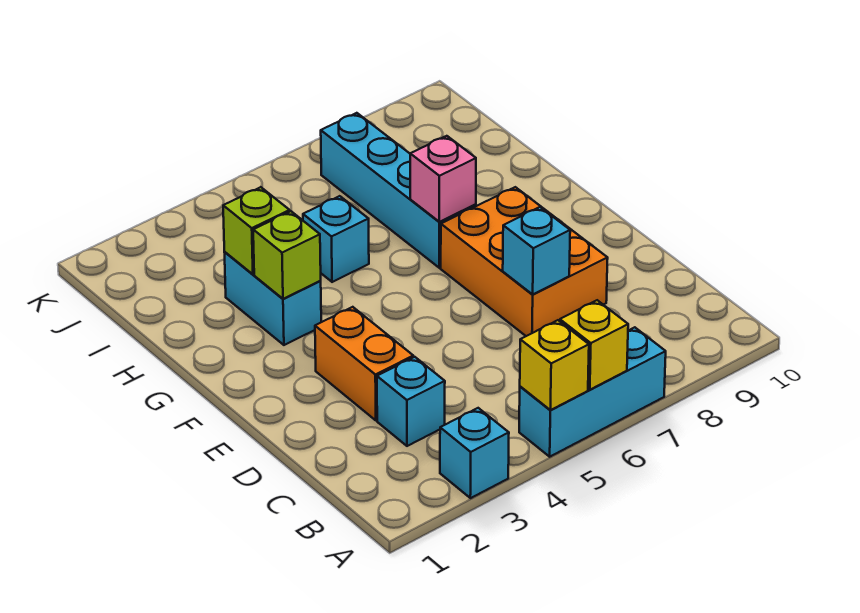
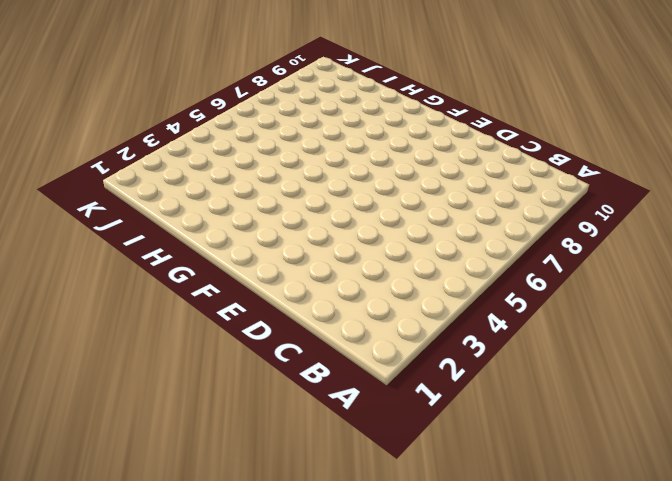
none -> cyan 1x1 brick [440,408,509,498]
none -> cyan 1x3 brick [519,327,666,457]
none -> cyan 1x1 brick [377,357,445,446]

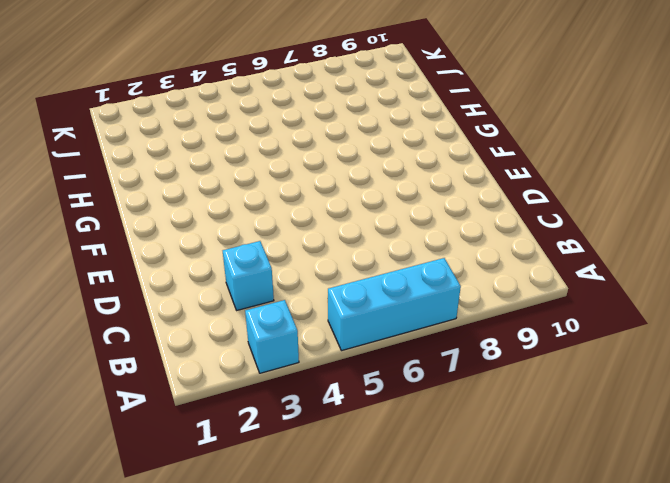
none -> orange 1x2 brick [315,307,413,420]
none -> orange 2x3 brick [441,187,608,336]
none -> cyan 1x2 brick [224,252,321,345]

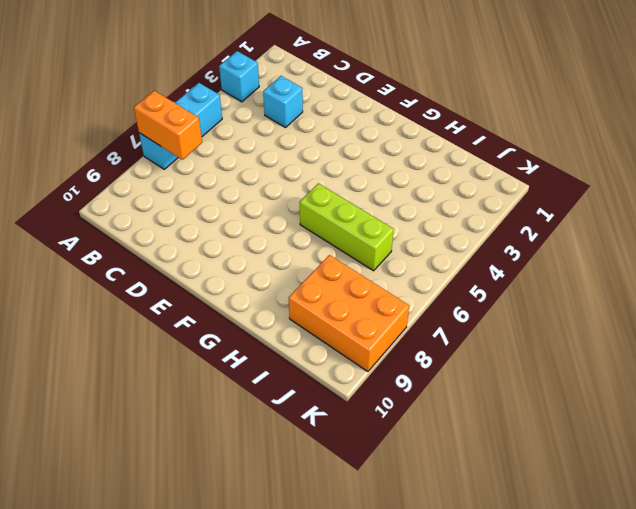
orange 1x2 brick [134,91,202,160] -> orange 1x2 brick moved to [315,307,413,420]
lime 1x3 brick [300,183,394,271] -> none
orange 2x3 brick [289,255,409,372] -> orange 2x3 brick moved to [441,187,608,336]
none -> cyan 1x2 brick [224,252,321,345]
none -> cyan 1x4 brick [321,113,476,268]
none -> cyan 1x1 brick [303,196,369,282]

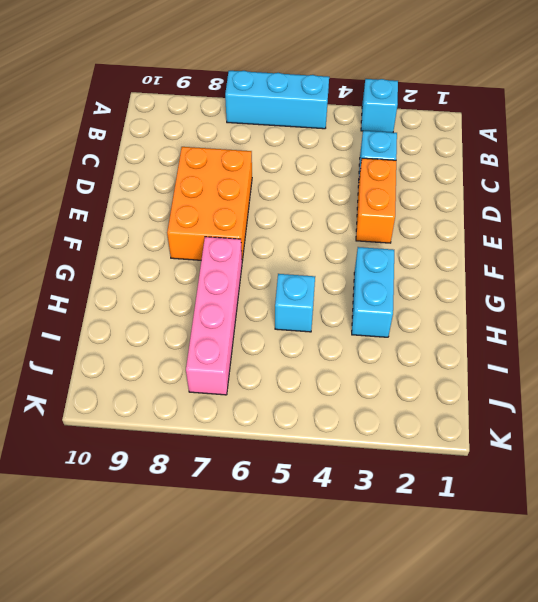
pink 1x4 brick [186,237,242,395] -> cyan 1x4 brick [321,113,476,268]
none -> yellow 1x1 brick [520,320,589,410]
none -> yellow 1x1 brick [560,300,628,390]
none -> cyan 1x1 brick [503,207,570,295]

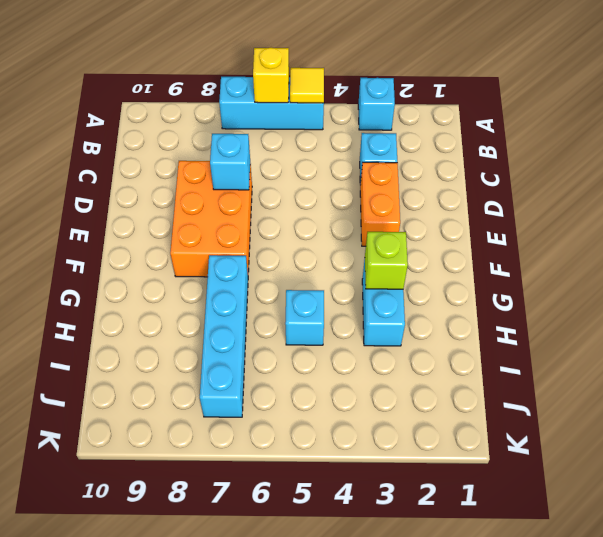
yellow 1x1 tile [290,68,324,103] -> yellow 1x1 brick [520,320,589,410]
none -> pink 1x1 brick [410,136,476,222]
none -> lime 1x1 brick [223,187,290,274]

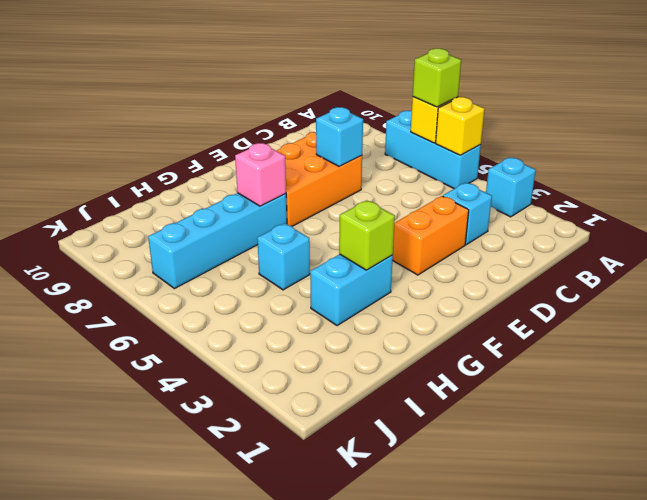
lime 1x1 brick [413,49,461,107] -> lime 1x1 brick moved to [223,187,290,274]

